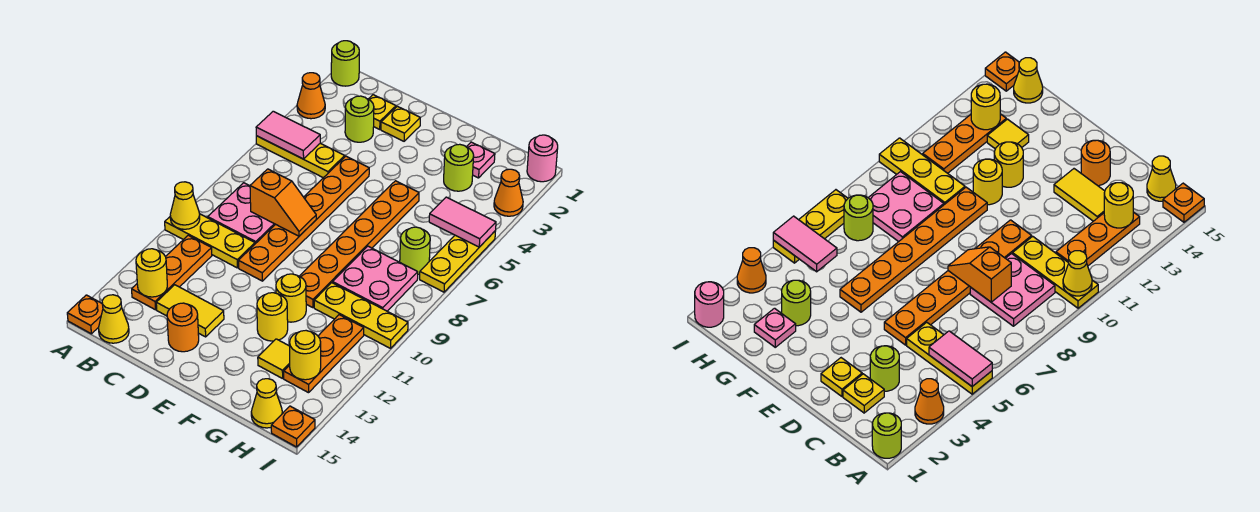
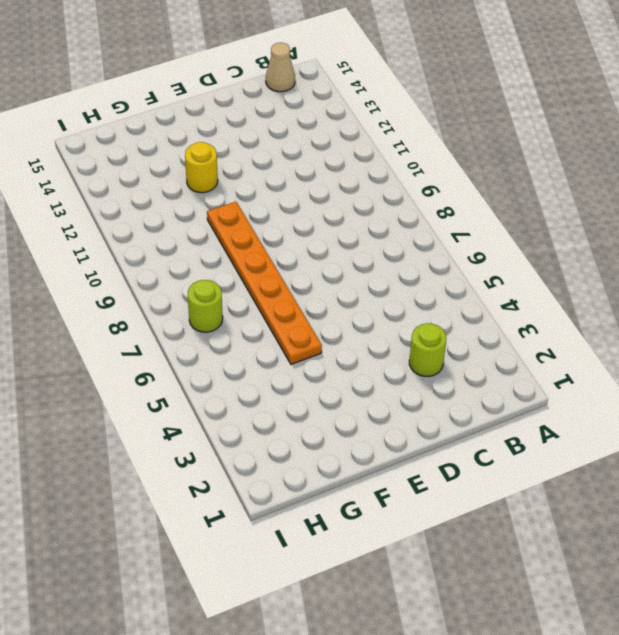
tan 1x1 cone [266,43,295,92] -> yellow 1x1 cone [99,295,129,343]
none -> lime 1x1 round brick [331,41,359,86]
none -> orange 1x1 cone [297,73,325,119]
none -> yellow 1x3 plate [256,136,345,178]
none -> yellow 1x3 plate [165,214,255,268]

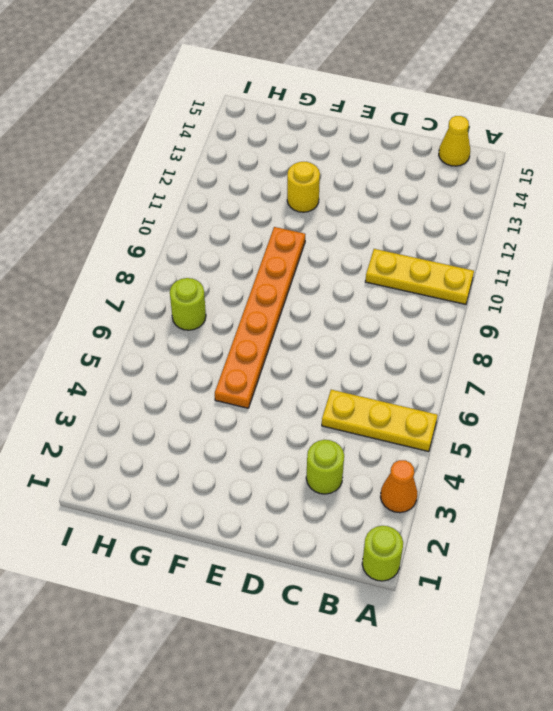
none -> orange 1x1 plate [67,295,103,334]
none -> pink 2x2 plate [208,183,275,244]
none -> orange 1x3 plate [132,235,212,310]
none -> yellow 1x1 plate [369,95,396,129]

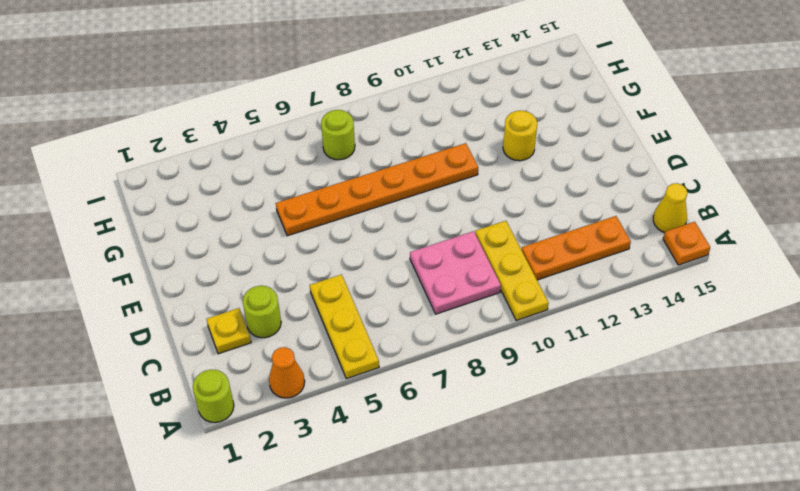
none -> yellow 1x2 tile [156,285,224,337]
none -> yellow 1x1 plate [381,106,420,141]
none -> orange 1x6 plate [238,156,369,281]
none -> orange 1x1 round brick [167,303,199,352]

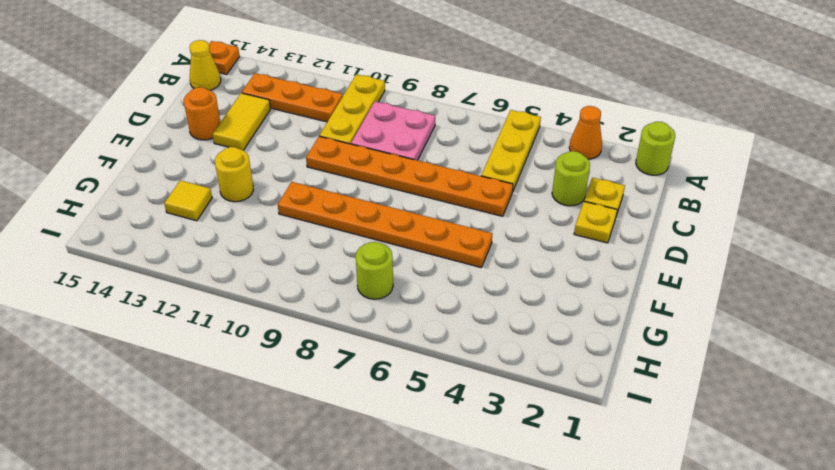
none -> yellow 1x1 round brick [276,274,306,322]
none -> pink 1x1 plate [467,142,495,178]
none -> lime 1x1 round brick [444,144,474,191]
none -> pink 2x2 plate [333,246,418,311]

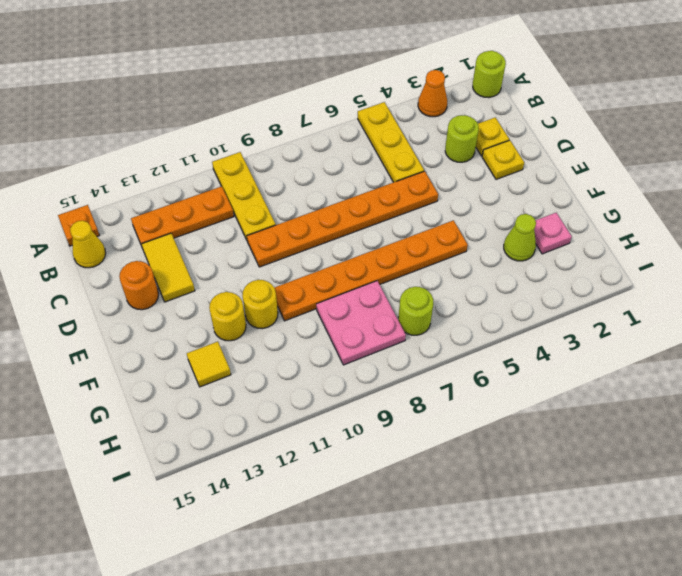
lime 1x1 cone [504,214,536,261] -> lime 1x1 round brick [444,144,474,191]
none -> pink 2x2 plate [208,183,275,244]
none -> yellow 1x3 plate [314,283,408,348]
none -> orange 1x3 plate [284,315,364,393]
none -> yellow 1x1 cone [251,379,282,428]

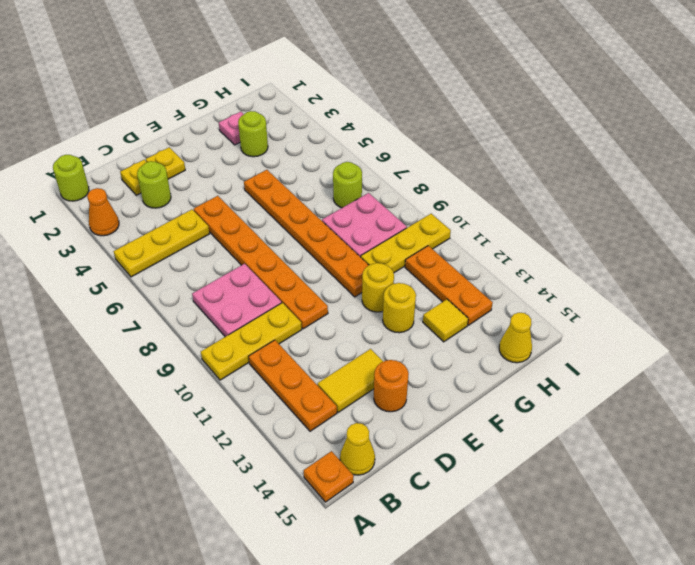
none -> pink 1x1 round brick [527,135,558,182]
none -> orange 1x1 cone [494,169,523,216]
none -> yellow 1x3 plate [420,231,495,292]
none -> orange 1x1 plate [271,406,315,447]

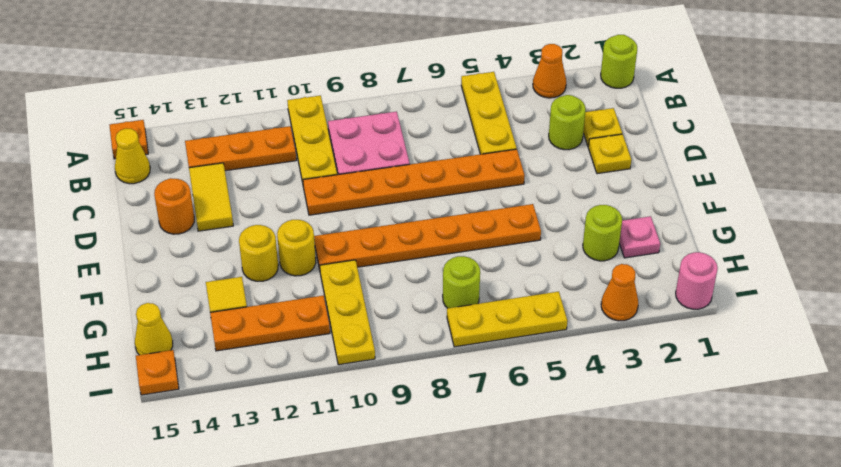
none -> pink 2x2 plate [333,246,418,311]
none -> pink 1x2 tile [256,111,320,159]
none -> yellow 1x1 cone [170,182,200,229]
none -> yellow 1x1 round brick [136,249,167,297]

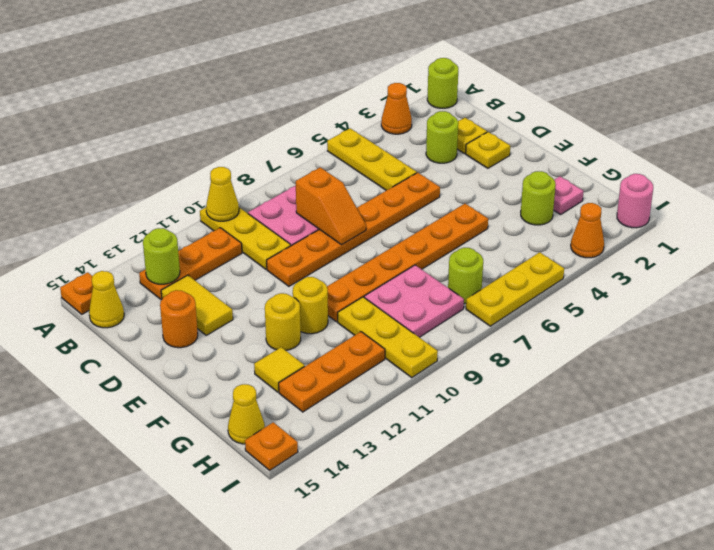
lime 1x1 round brick [143,228,180,284] -> yellow 1x1 round brick [136,249,167,297]
none -> pink 1x2 tile [256,111,320,159]
none -> pink 1x2 tile [429,197,496,247]
none -> yellow 1x1 round brick [290,331,321,380]

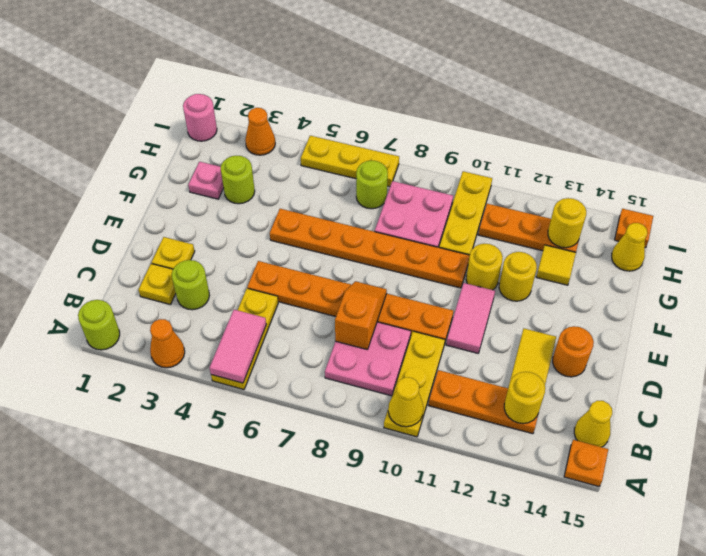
pink 1x2 tile [446,283,495,353] -> pink 1x2 tile moved to [429,197,496,247]

